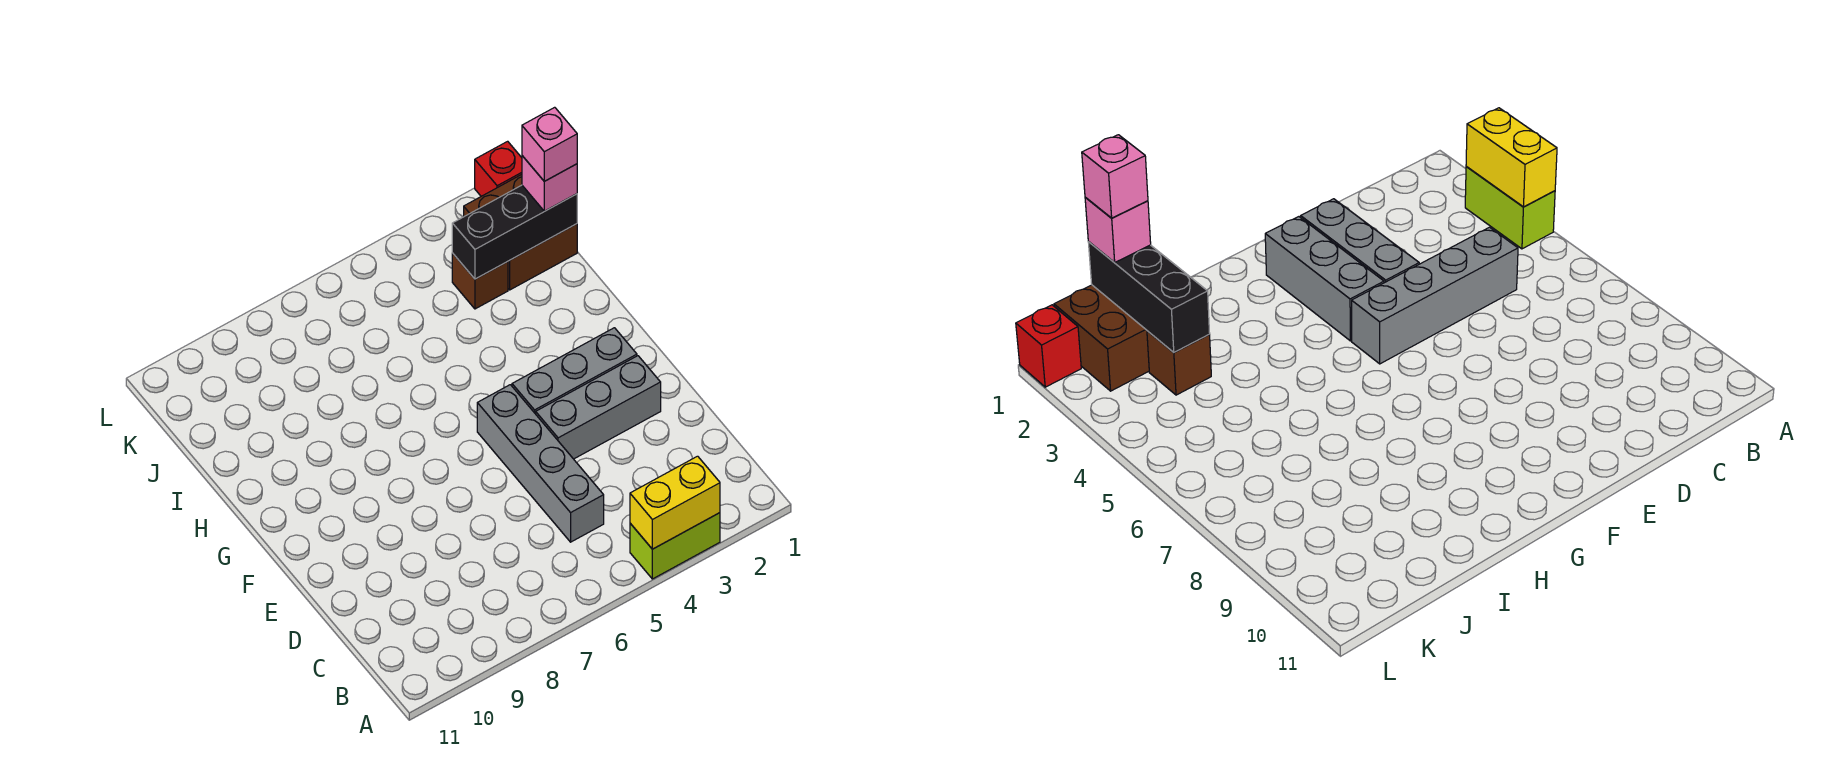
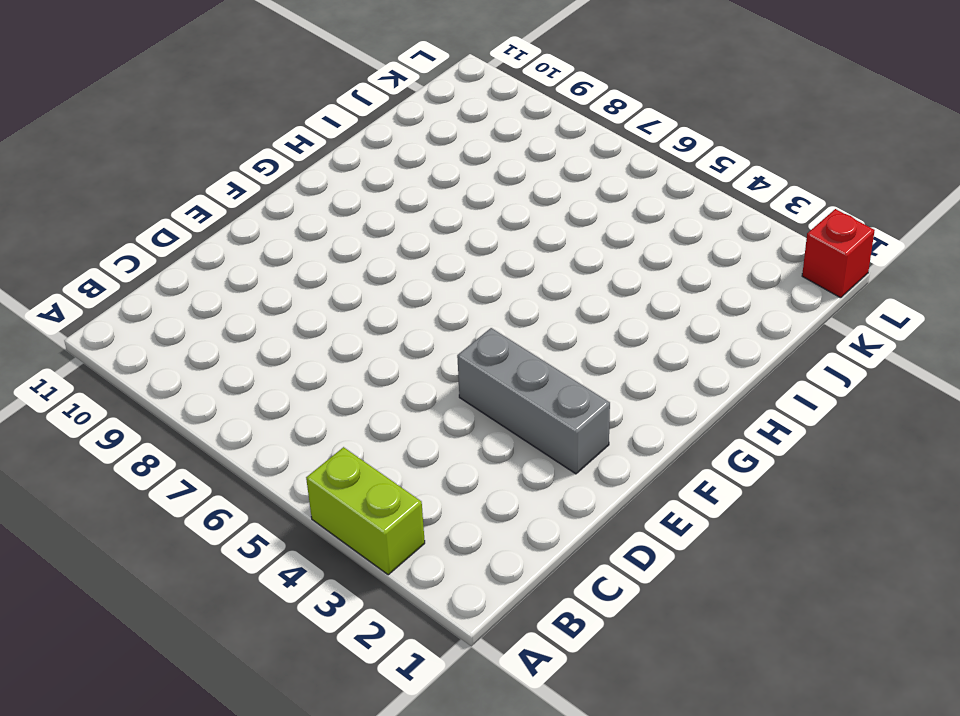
none -> grey 1x4 brick [477,385,604,542]
none -> grey 1x3 brick [512,328,637,414]

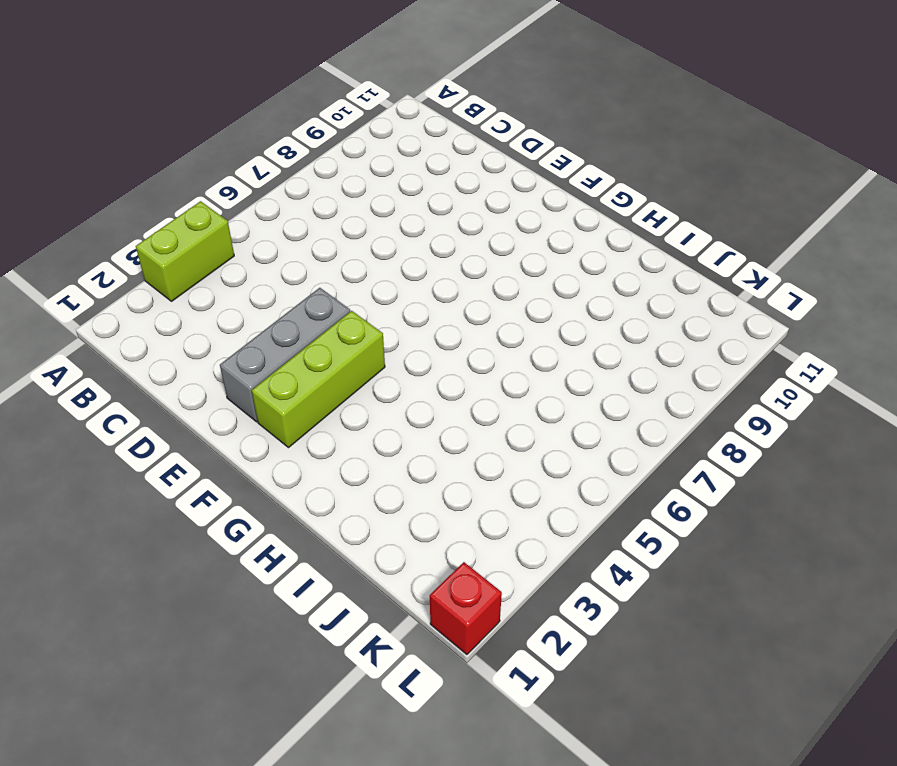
lime 1x3 brick [252,311,385,448] -> grey 1x3 brick [512,328,637,414]
none -> grey 1x4 brick [477,385,604,542]
none -> brown 2x2 brick [464,174,577,290]

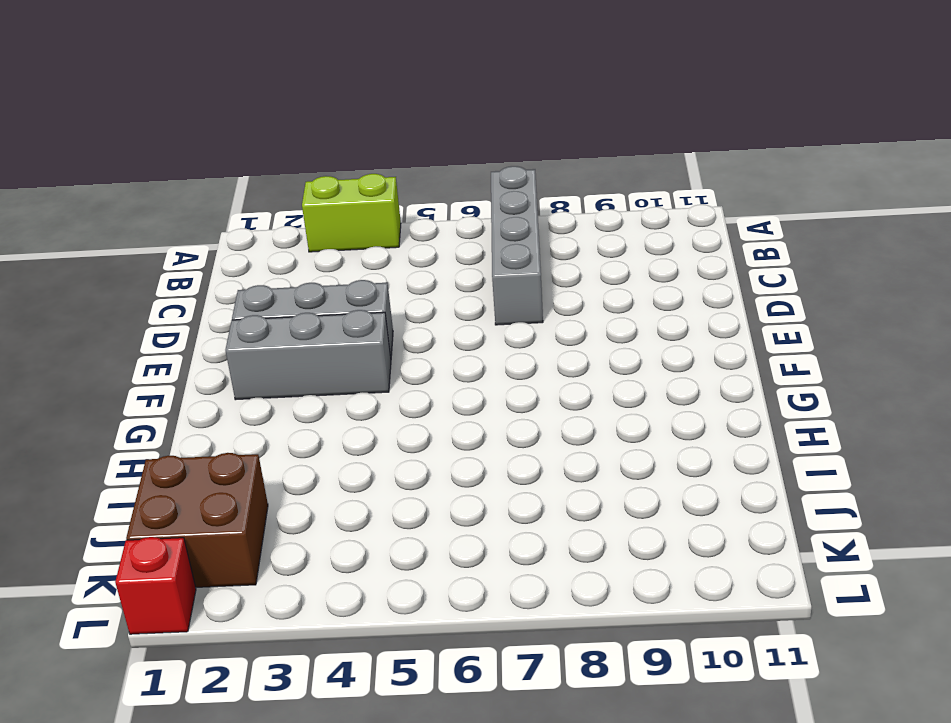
grey 1x4 brick [491,166,543,325] -> grey 1x4 brick moved to [477,385,604,542]
none -> brown 1x1 brick [452,253,508,309]
none -> yellow 1x2 brick [630,456,720,549]

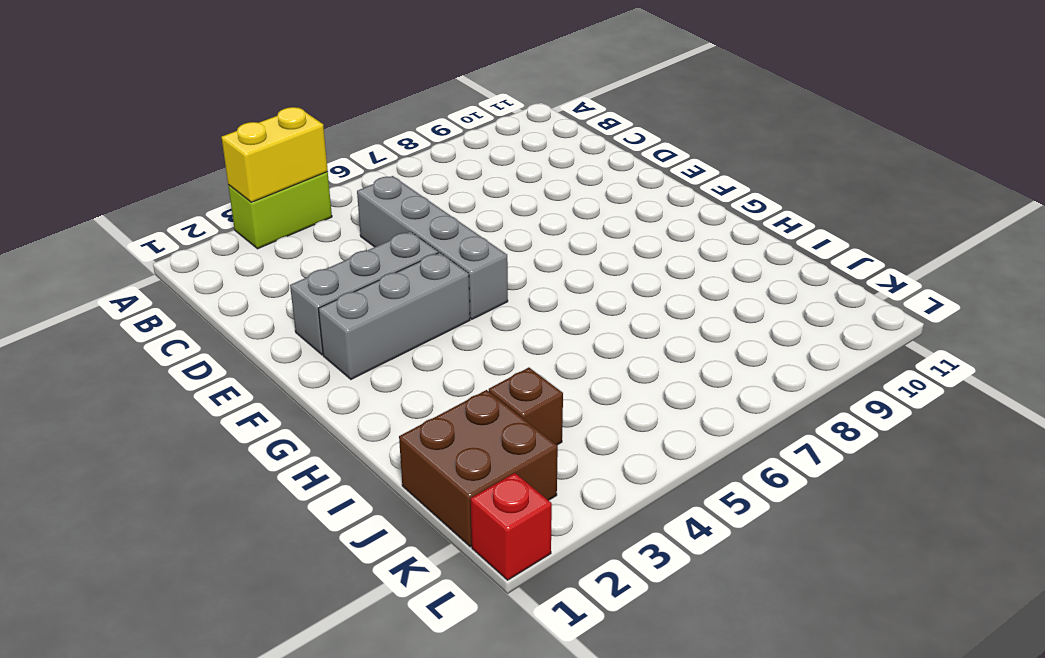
none -> black 1x3 brick [452,185,577,279]
none -> pink 1x1 brick [522,156,577,211]

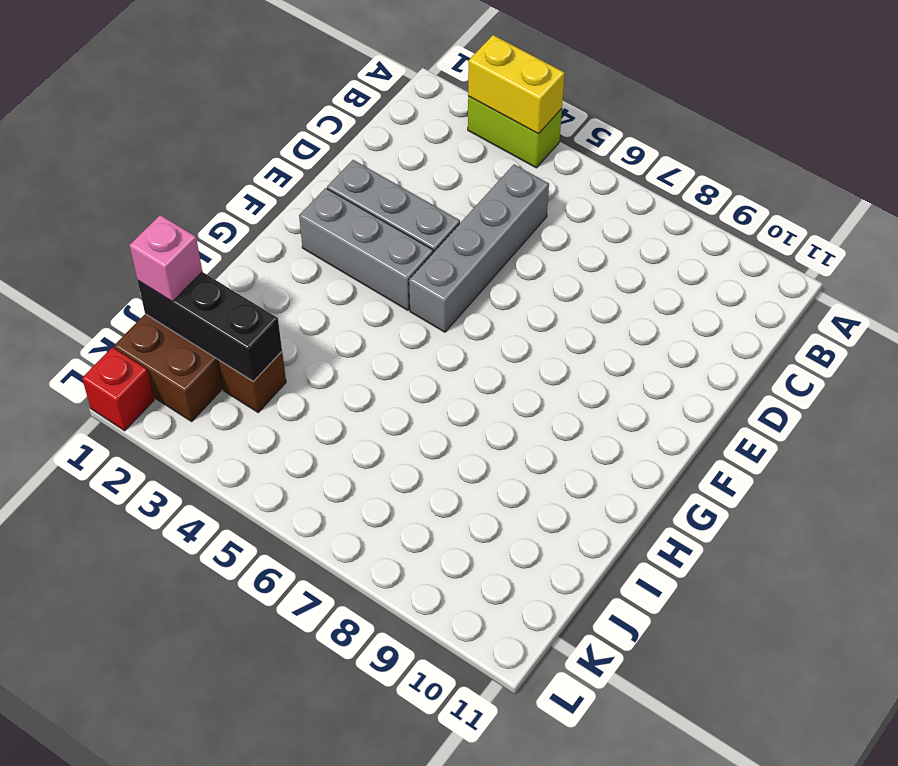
none -> pink 1x1 brick [522,107,577,181]

